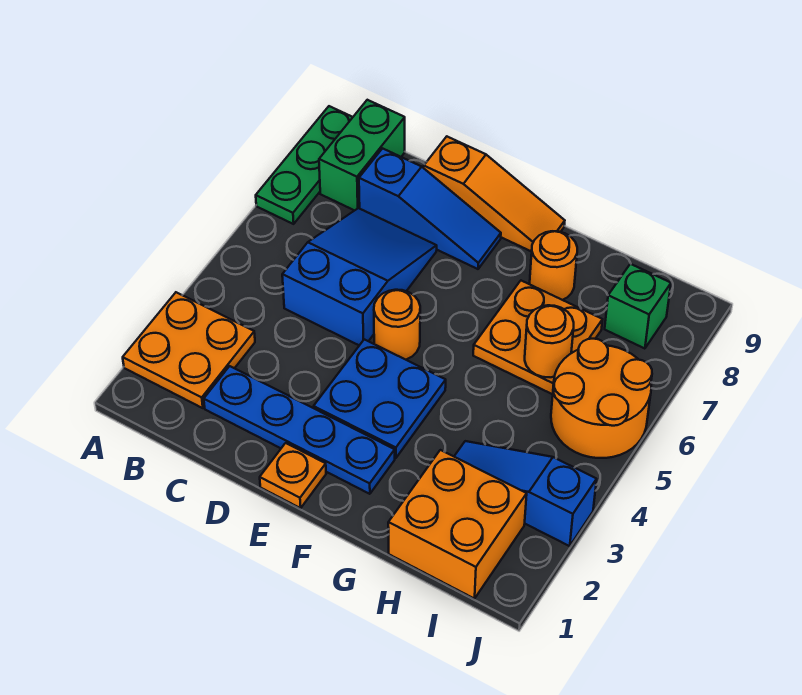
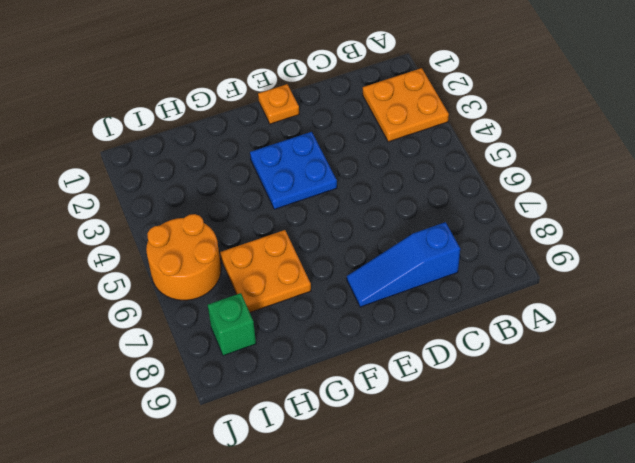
none -> green 1x3 plate [256,106,353,224]
none -> green 1x2 brick [319,100,405,211]
none -> blue 1x4 plate [204,366,395,494]

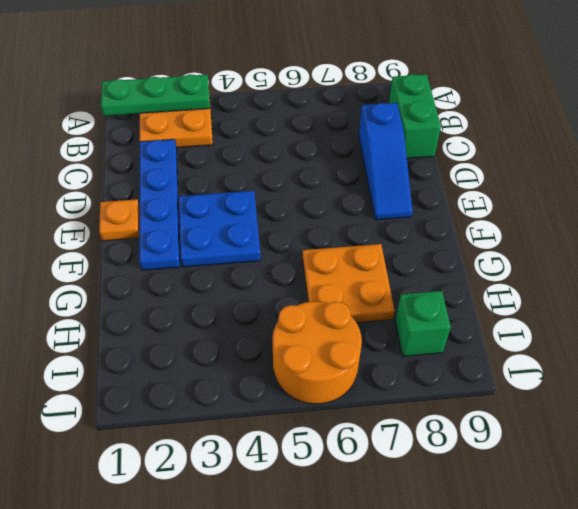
green 1x3 plate [101,74,210,116] -> green 1x3 plate moved to [256,106,353,224]
green 1x2 brick [389,74,441,158] -> green 1x2 brick turned to [319,100,405,211]
none -> blue 2x3 slope [282,208,437,345]
none -> orange 1x3 slope [424,137,565,252]
none -> orange 1x1 round brick [374,290,420,360]

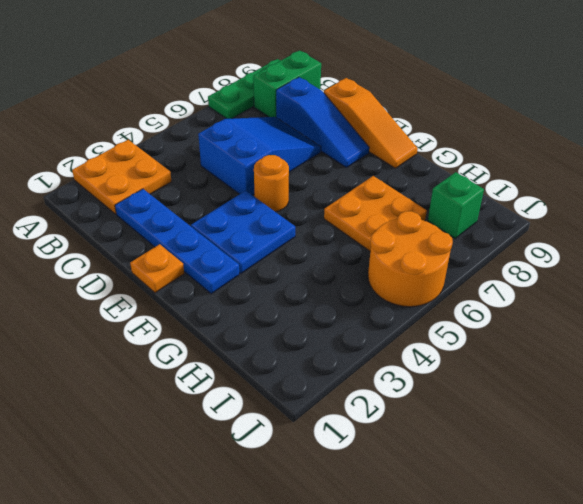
none -> orange 1x1 round brick [530,231,577,300]
none -> orange 2x2 brick [388,450,527,599]
none -> blue 1x3 slope [454,441,597,546]

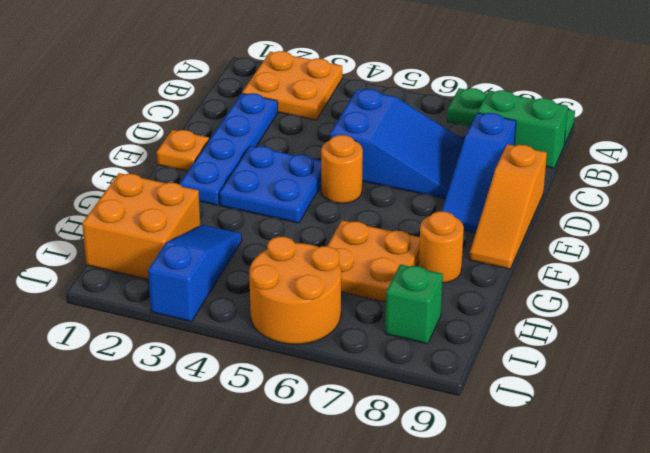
none -> orange 1x1 round brick [525,305,574,377]

